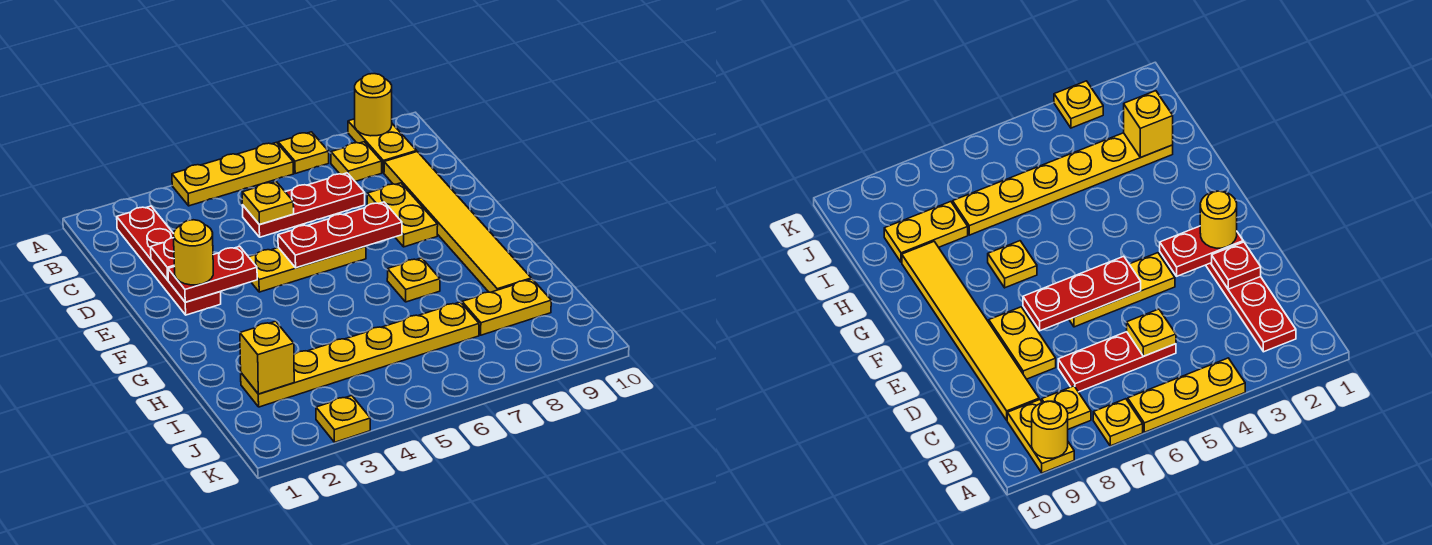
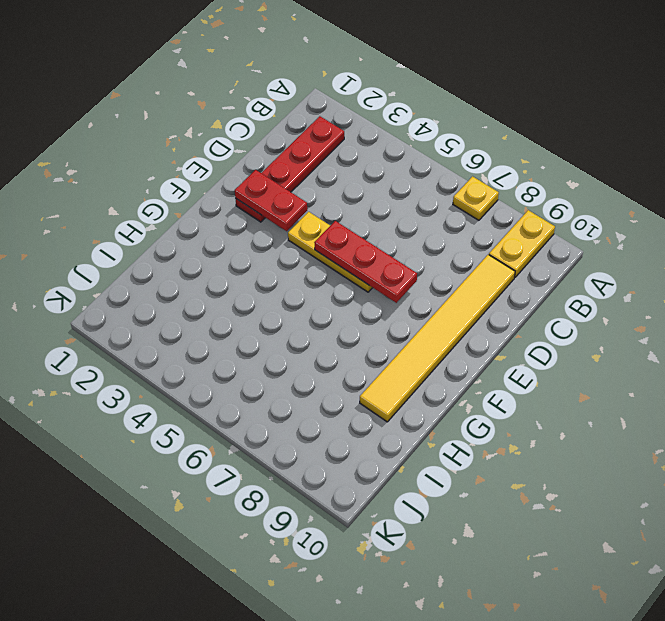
none -> yellow 1x3 plate [172,142,293,206]
none -> yellow 1x1 plate [331,142,382,181]
none -> red 1x3 plate [242,173,365,237]

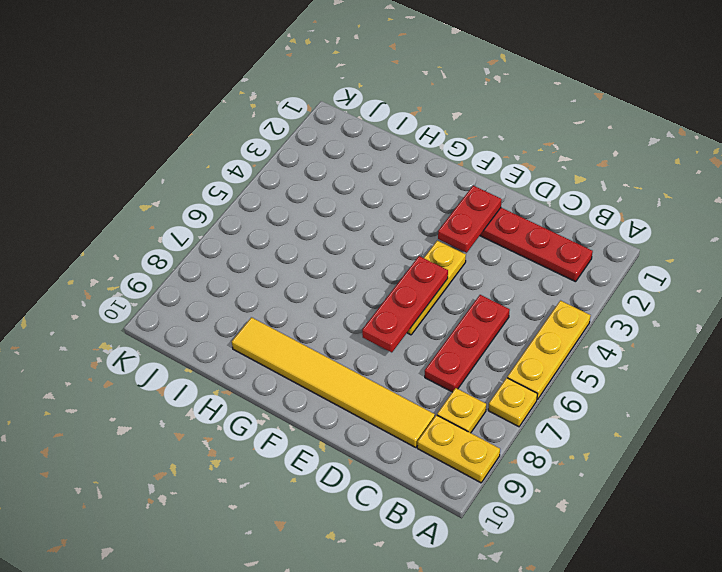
none -> yellow 1x2 plate [367,183,438,247]
none -> yellow 1x1 plate [387,258,440,302]
none -> yellow 1x6 plate [241,302,479,407]

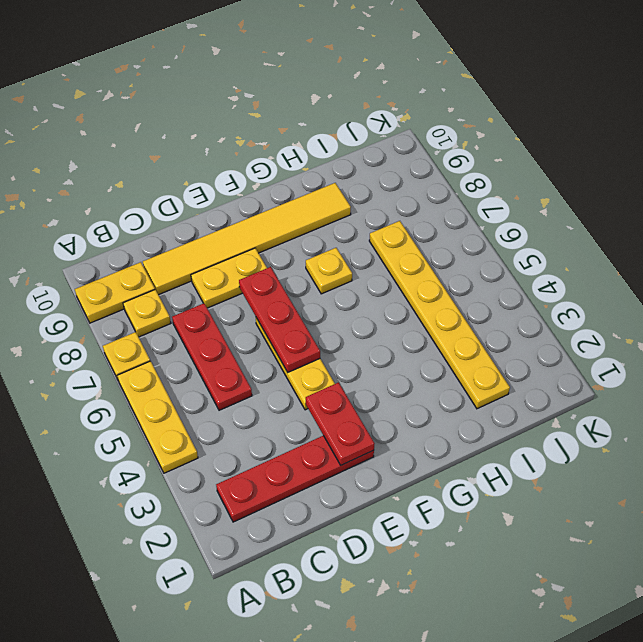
none -> yellow 1x2 plate [462,279,551,335]
none -> yellow 1x1 plate [316,396,370,442]
none -> yellow 1x1 round brick [355,74,392,136]

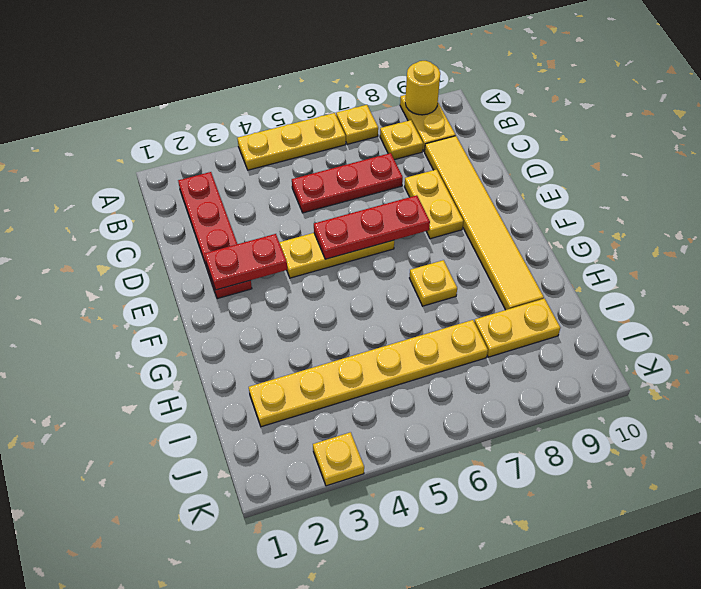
none -> yellow 1x1 plate [242,182,294,224]
none -> red 1x1 plate [151,238,174,280]
none -> yellow 1x1 brick [240,321,294,394]

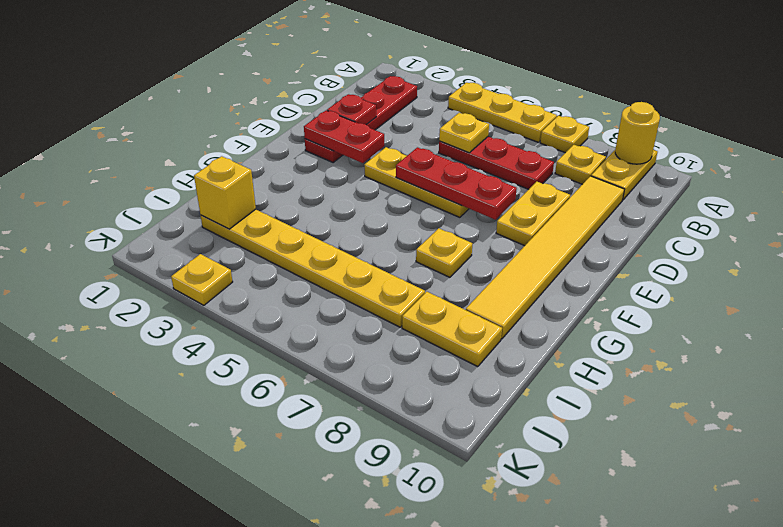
none -> yellow 1x1 round brick [174,220,213,285]

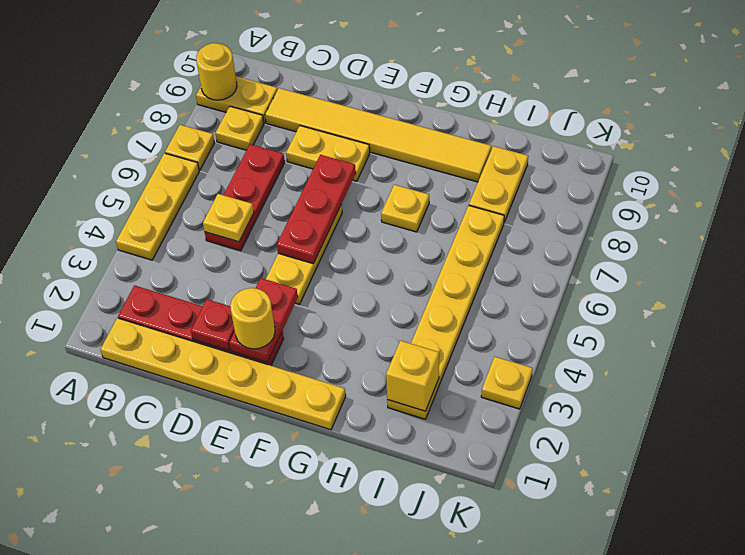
yellow 1x6 plate [100,318,346,430] -> none

